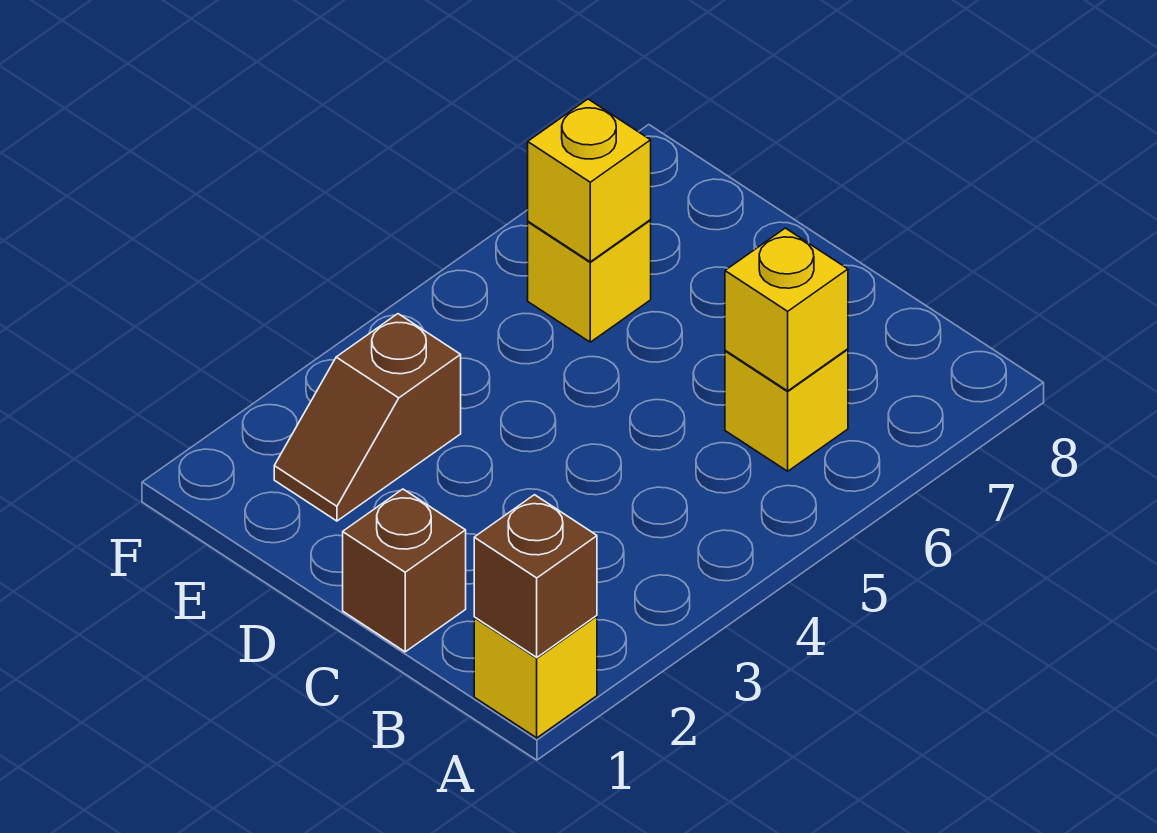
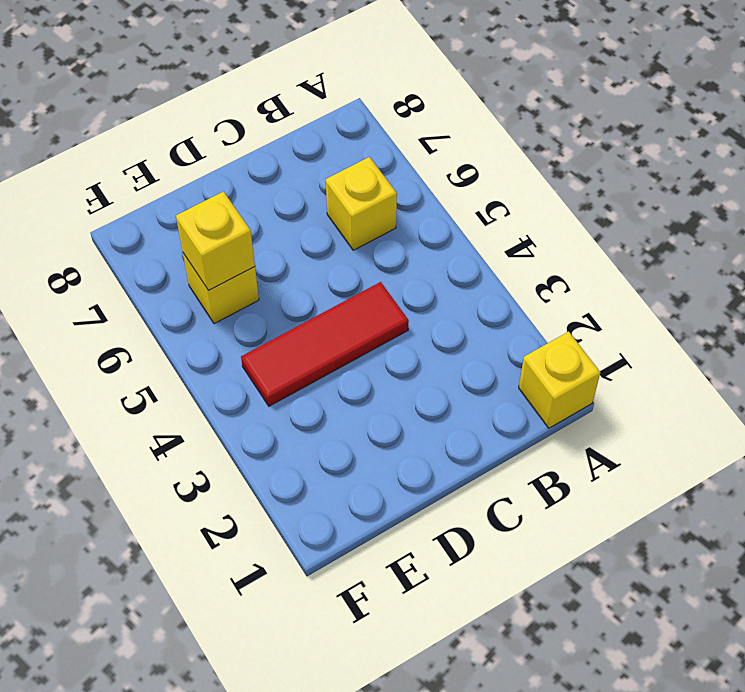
red 1x3 tile [241,282,409,406] -> none
none -> brown 1x1 brick [343,489,466,652]
none -> brown 1x2 slope [274,314,461,521]

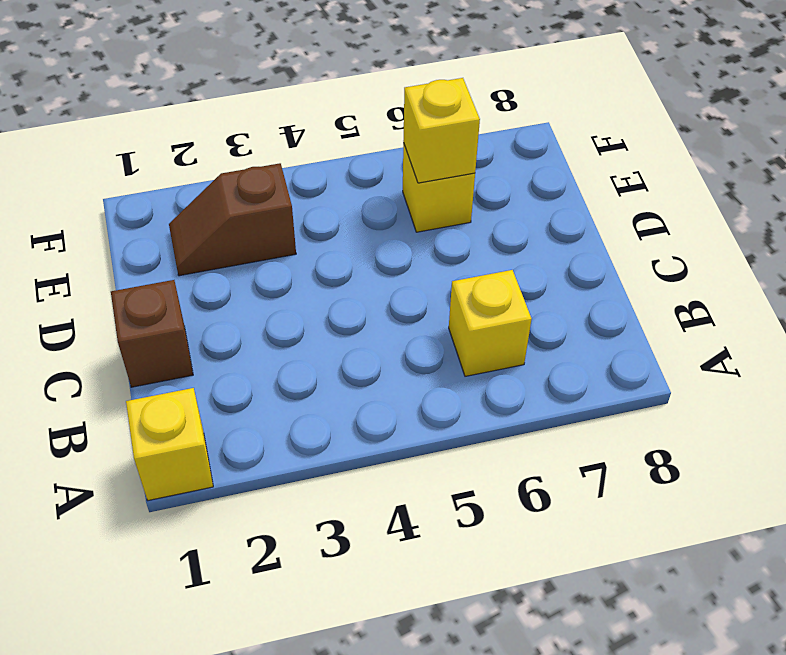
none -> brown 1x1 brick [474,495,597,657]
none -> yellow 1x1 brick [725,228,848,391]

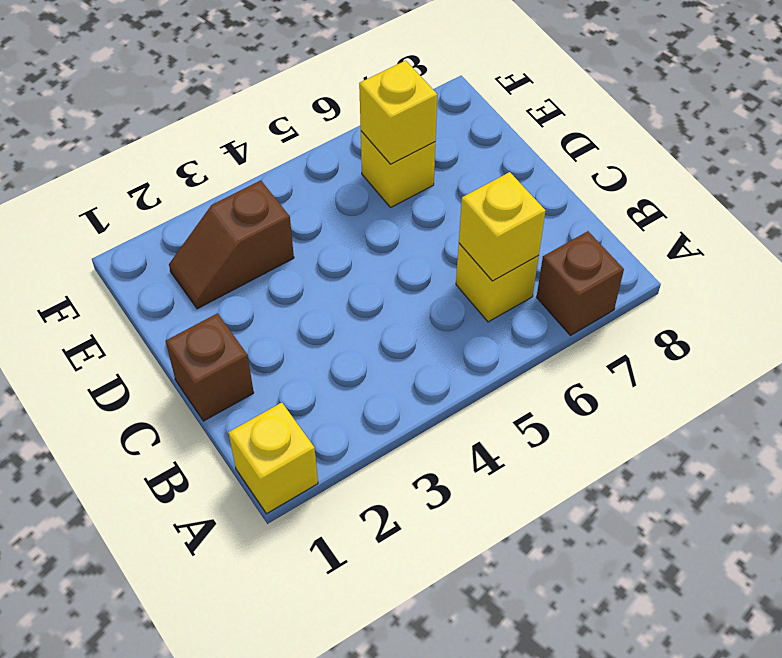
brown 1x1 brick [537,231,624,335] -> brown 1x1 brick moved to [474,495,597,657]

